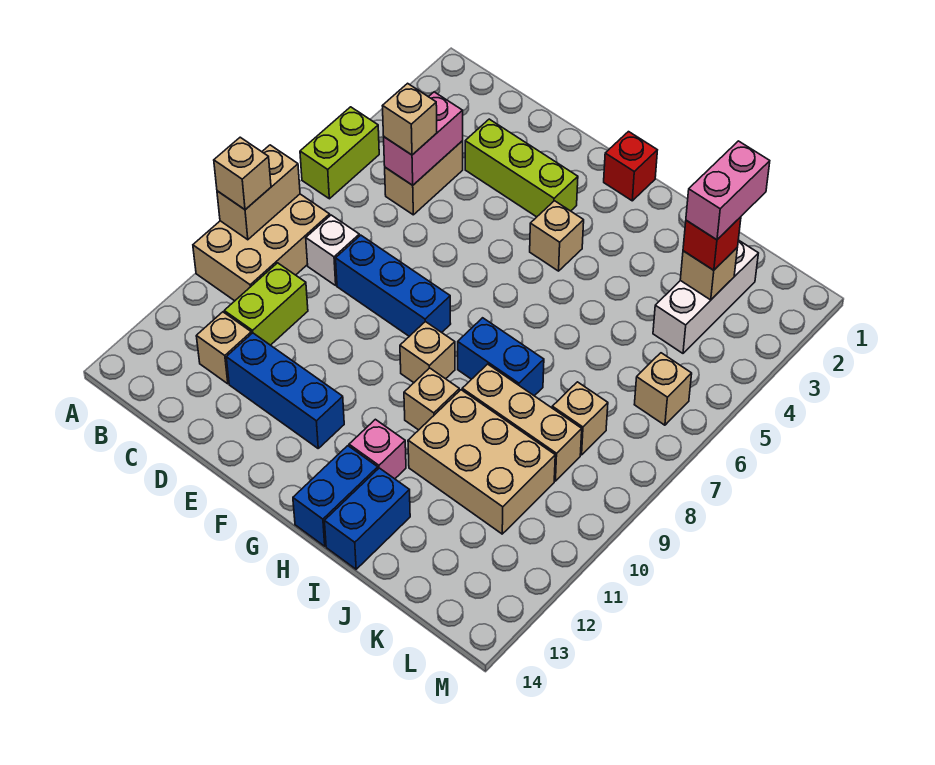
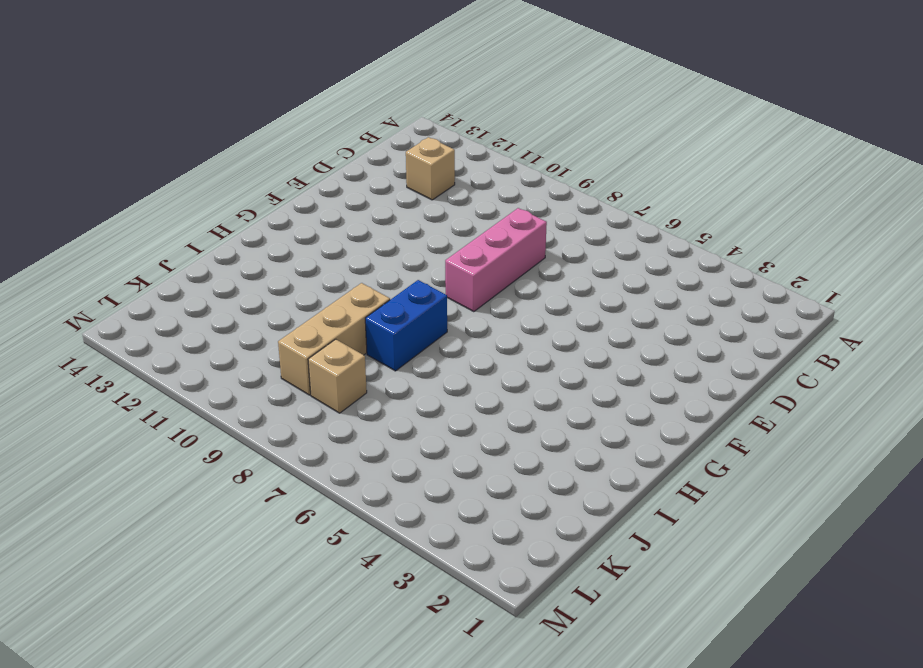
pink 1x3 brick [445,208,547,312] -> blue 1x3 brick [336,235,451,336]
none -> lime 1x2 brick [300,107,379,199]
none -> tan 2x3 brick [193,194,330,301]
none -> tan 1x2 brick [385,141,463,215]

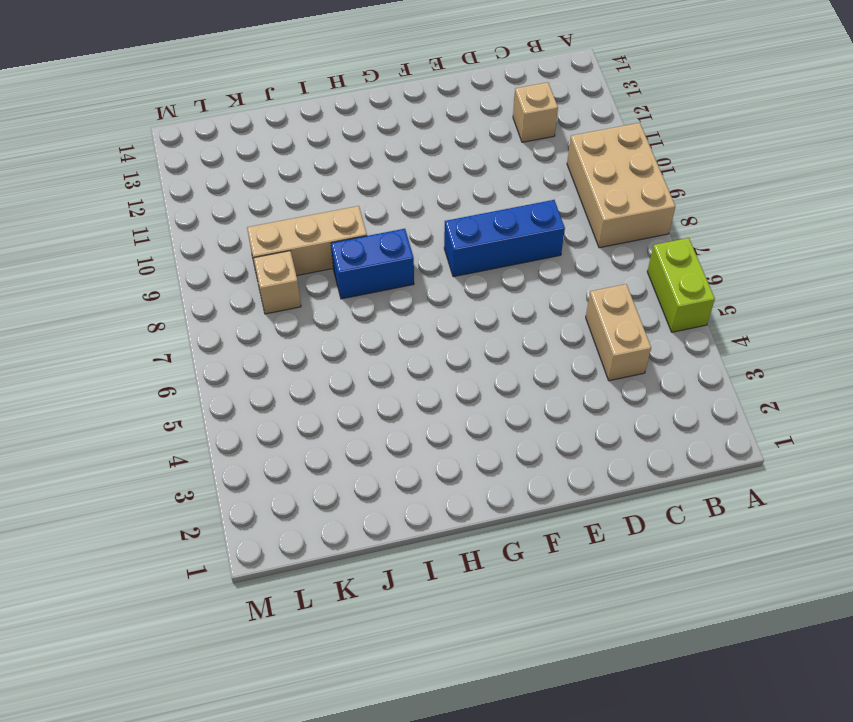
none -> white 1x1 brick [306,215,359,285]
none -> lime 1x2 brick [224,263,308,345]
none -> lime 1x3 brick [465,119,578,217]

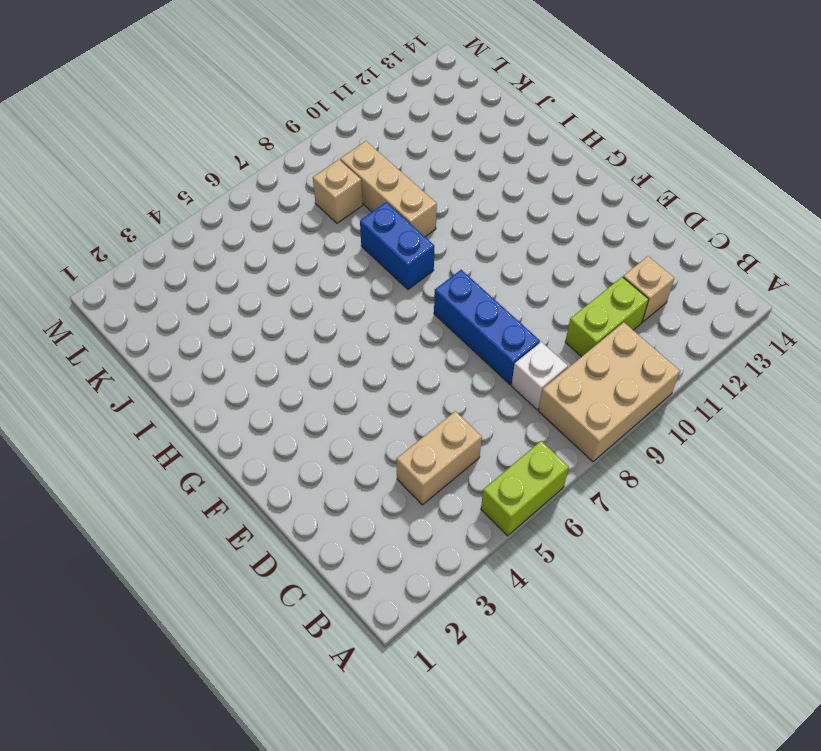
none -> lime 1x3 brick [465,119,578,217]
none -> blue 1x3 brick [226,333,344,448]
none -> red 1x1 brick [604,132,657,201]

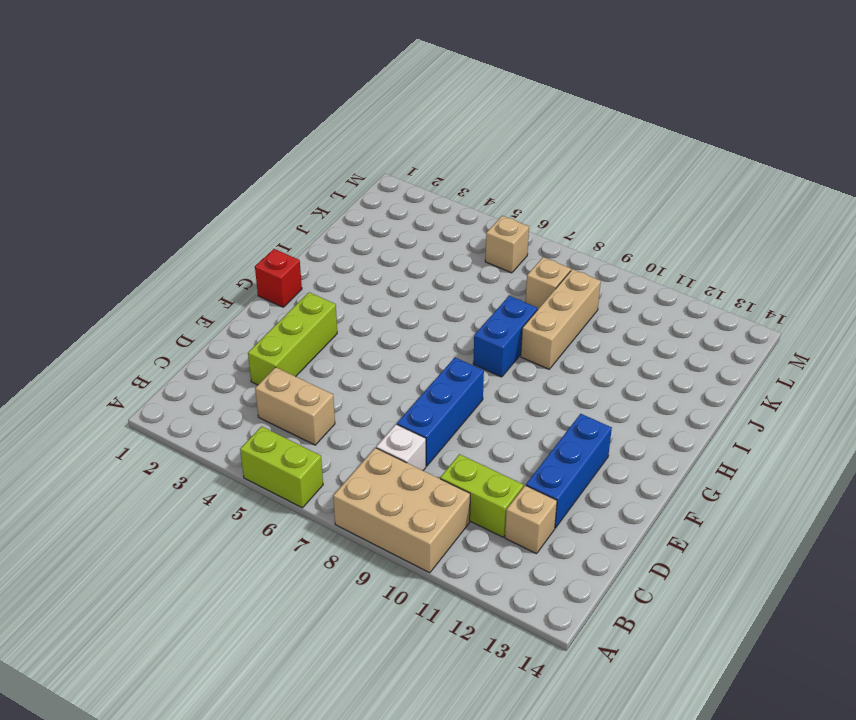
none -> tan 1x1 brick [530,201,584,271]
none -> tan 1x1 brick [400,322,455,382]
none -> tan 1x1 brick [404,368,459,430]

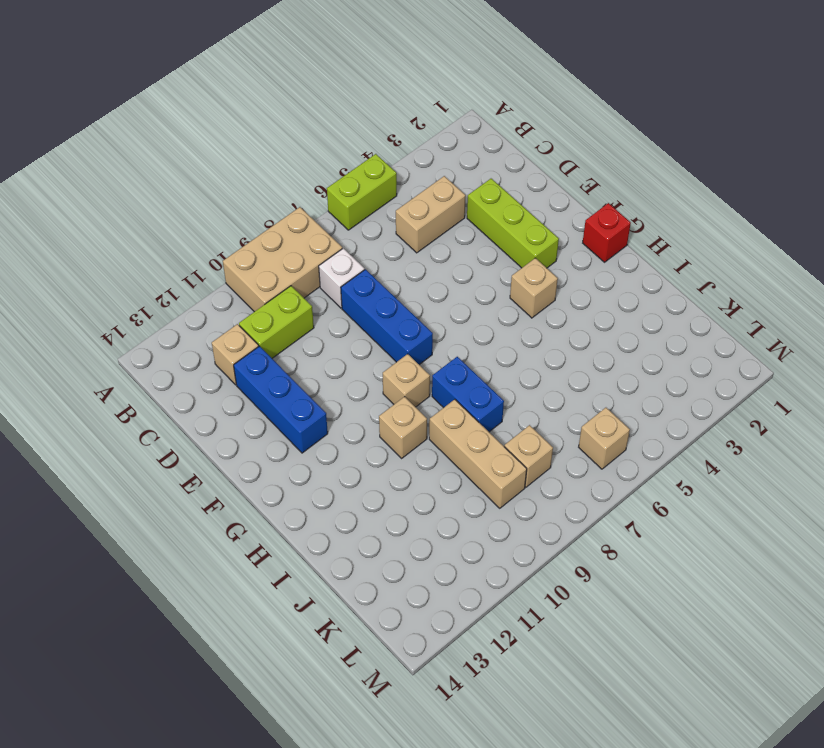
none -> pink 1x1 brick [349,419,406,479]
none -> blue 1x2 brick [293,446,378,546]
none -> tan 2x3 brick [408,390,555,534]

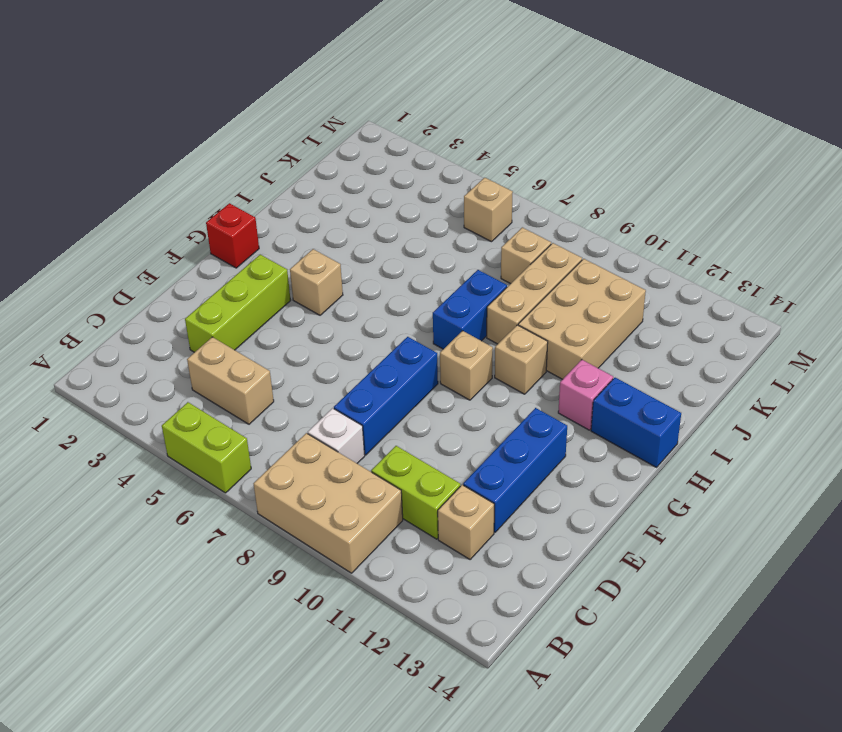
none -> blue 1x2 brick [324,468,410,569]
none -> white 1x3 brick [653,240,758,353]
none -> tan 1x2 brick [217,145,300,240]

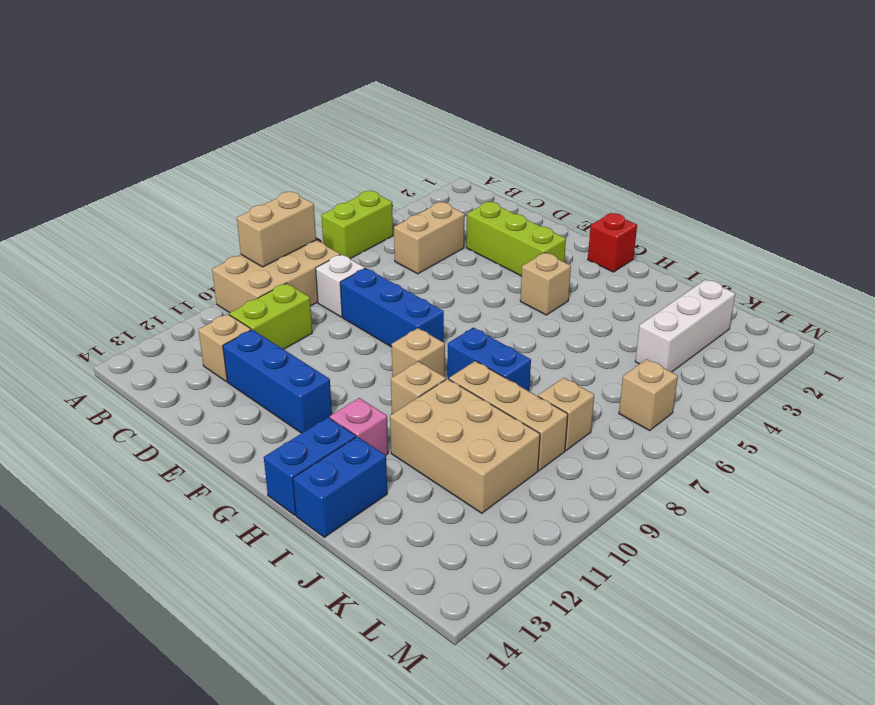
none -> pink 1x2 brick [384,92,463,185]
none -> tan 1x1 brick [680,248,737,300]
none -> tan 1x1 brick [214,137,271,210]

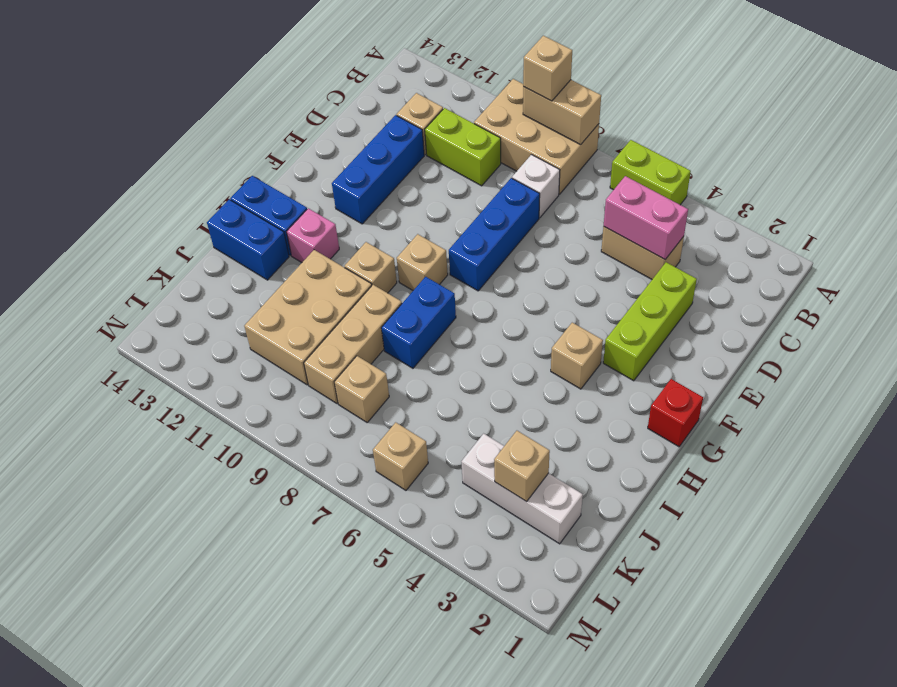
none -> tan 1x1 brick [383,83,437,155]
none -> red 1x1 brick [683,217,741,270]
none -> pink 1x2 brick [686,141,770,240]

